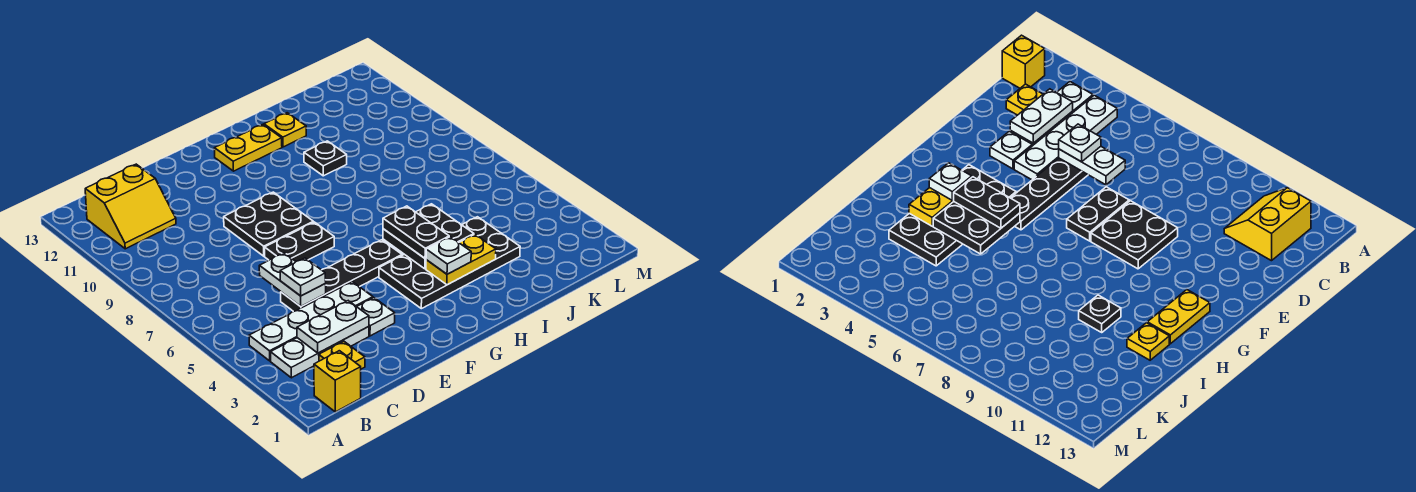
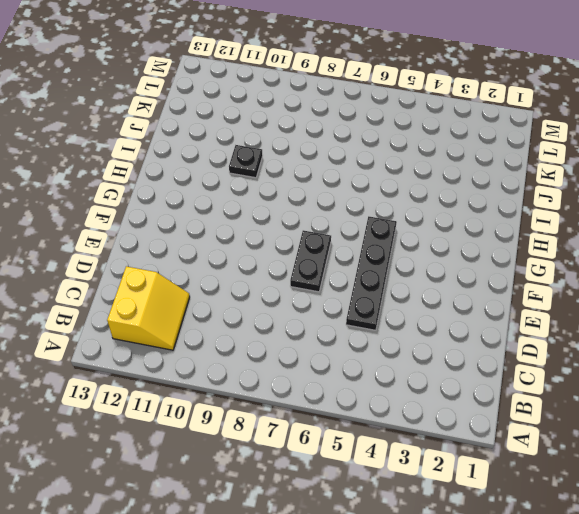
none -> yellow 1x1 brick [314,351,361,412]
none -> white 1x3 plate [271,327,369,378]
none -> white 1x4 plate [249,282,373,361]

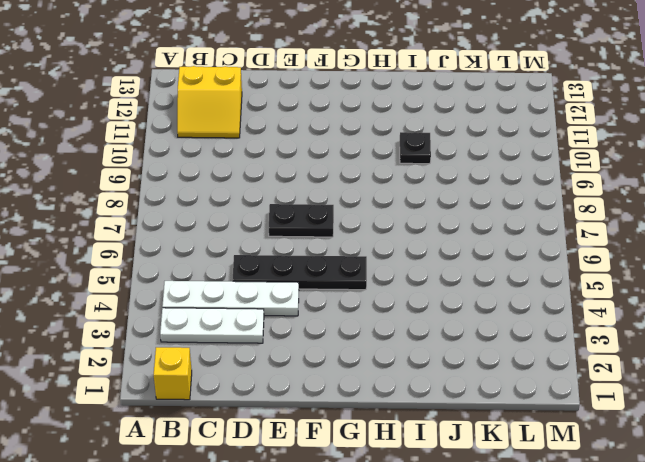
none -> yellow 1x1 plate [319,341,365,369]
none -> white 1x1 plate [357,298,395,336]
none -> black 2x2 plate [224,192,313,256]

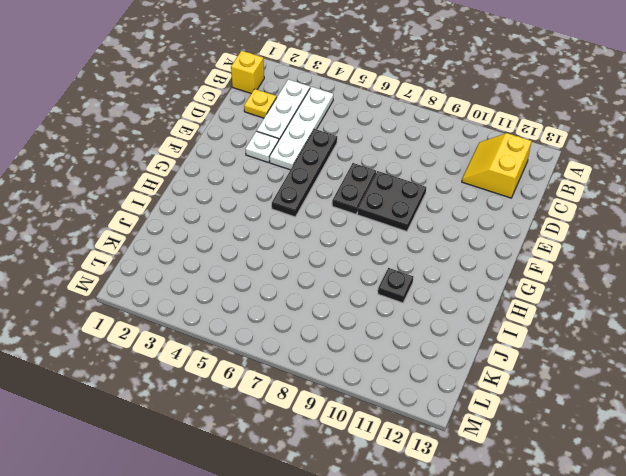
none -> black 2x4 plate [379,217,520,309]
none -> yellow 1x2 plate [214,125,282,171]
none -> yellow 1x1 plate [264,113,306,147]

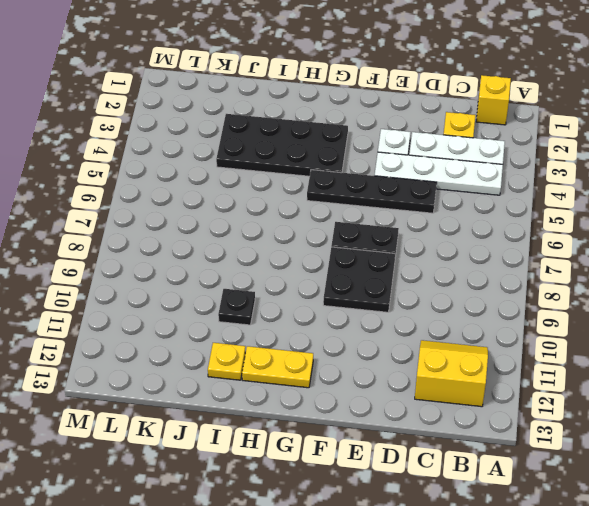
none -> white 1x2 plate [297,301,369,353]
none -> white 1x2 plate [259,253,326,306]
none -> yellow 1x2 plate [426,234,496,285]

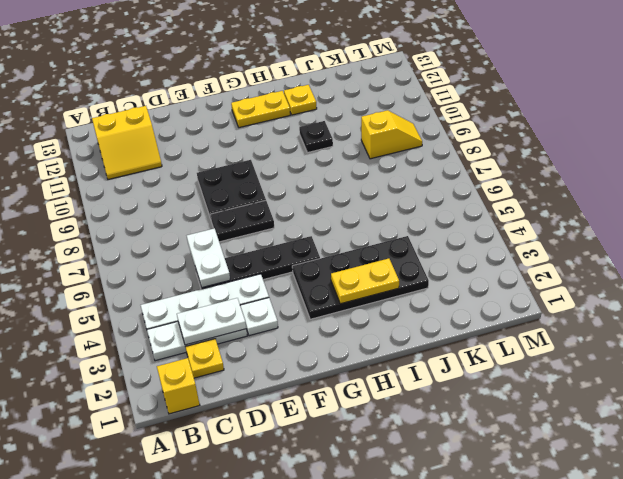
yellow 1x2 slope [361,110,422,159] -> none
none -> black 2x2 plate [383,204,474,269]
none -> white 1x1 plate [280,258,326,296]
none -> white 1x1 plate [426,237,471,274]

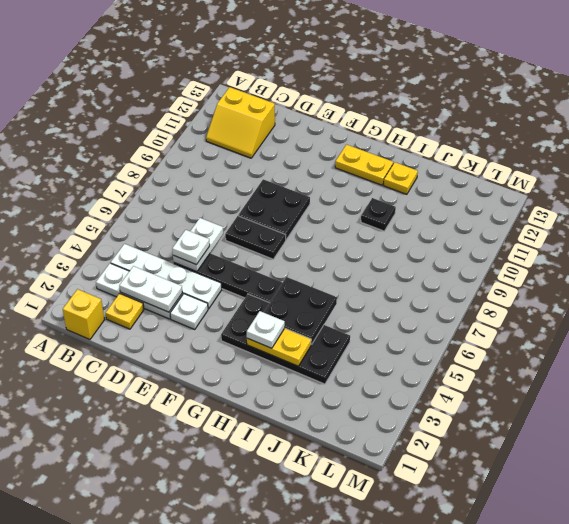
none -> black 1x2 plate [383,206,449,259]

